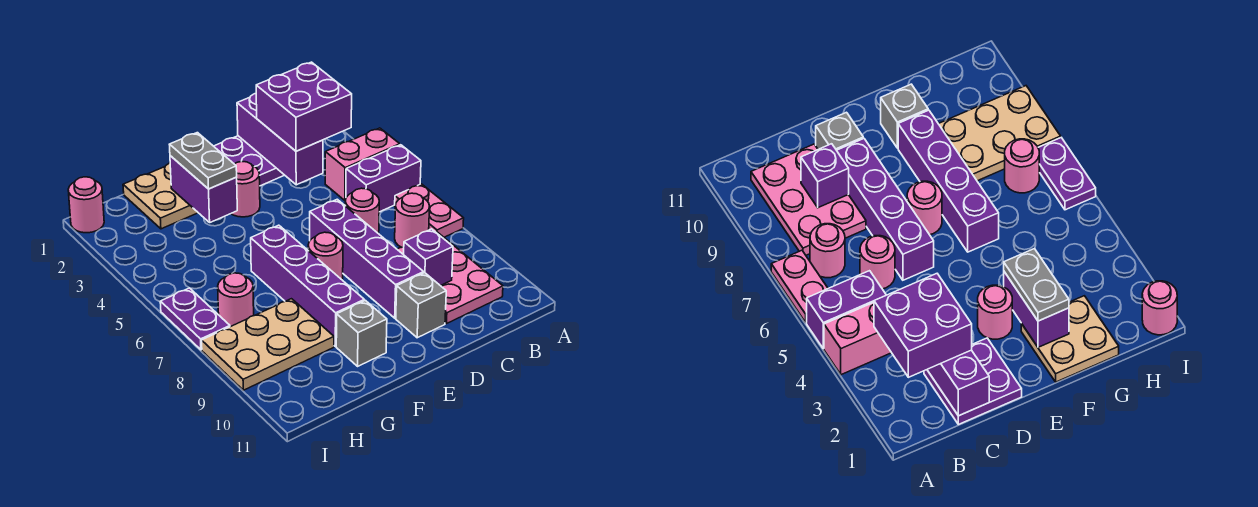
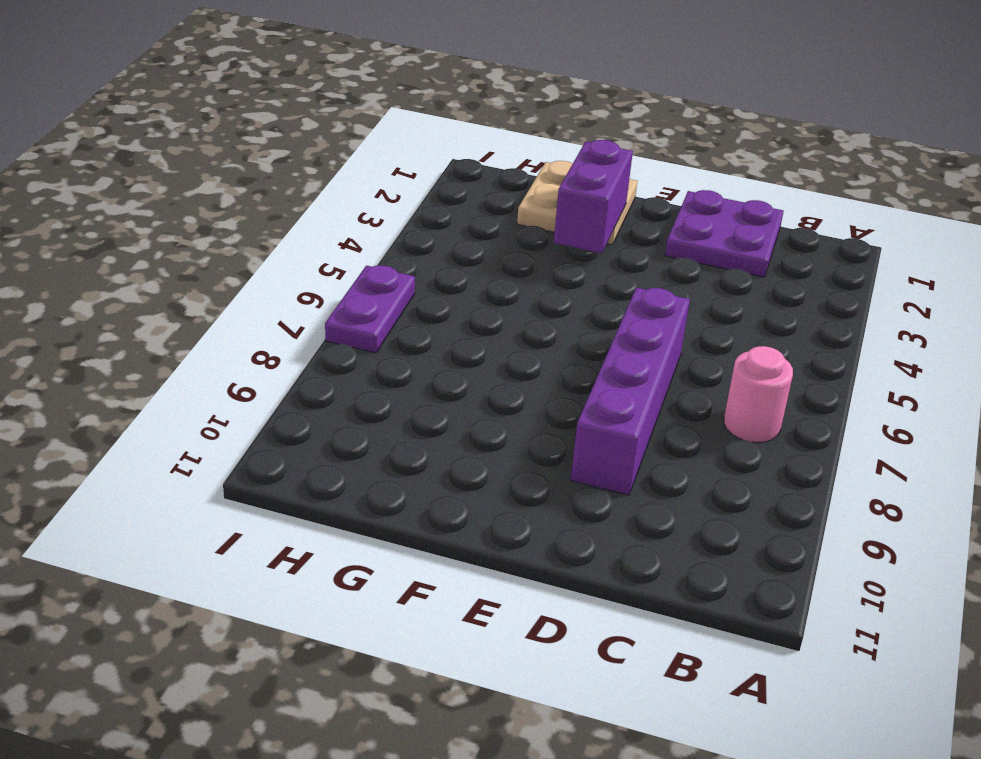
none -> pink 1x2 brick [325,128,400,200]
none -> purple 1x2 brick [346,145,421,212]
none -> pink 1x2 plate [395,184,464,237]

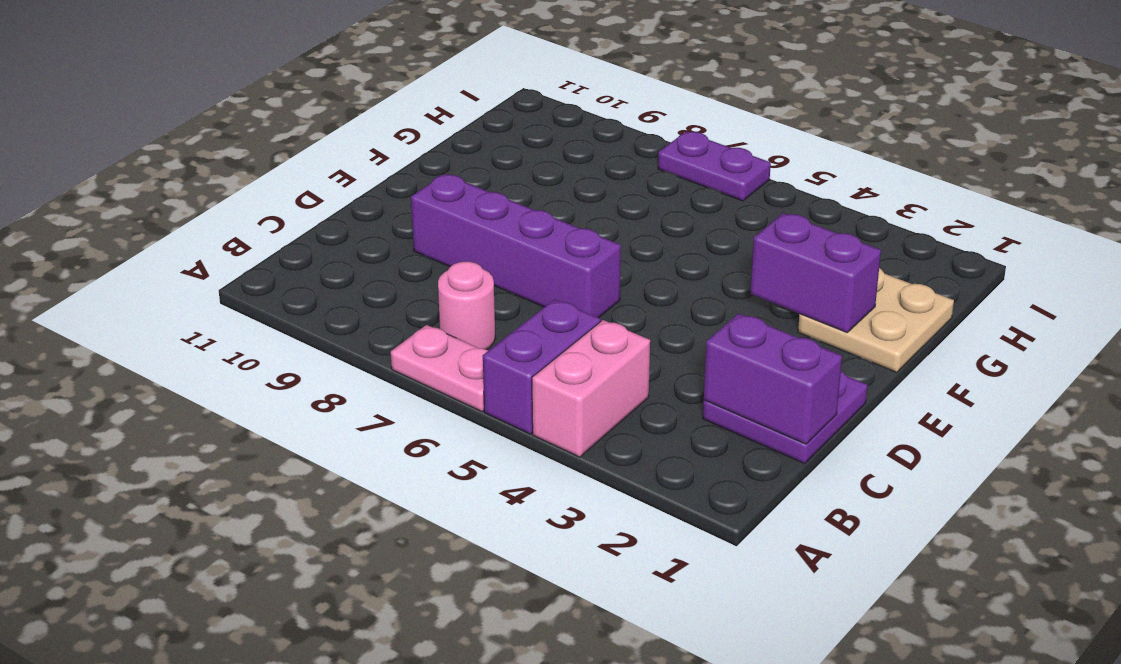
purple 1x2 brick [704,314,842,444] -> purple 1x3 brick [237,94,323,185]
none -> pink 2x3 plate [397,232,503,324]
none -> pink 1x1 round brick [345,188,379,234]
none -> grey 1x1 brick [396,273,446,338]

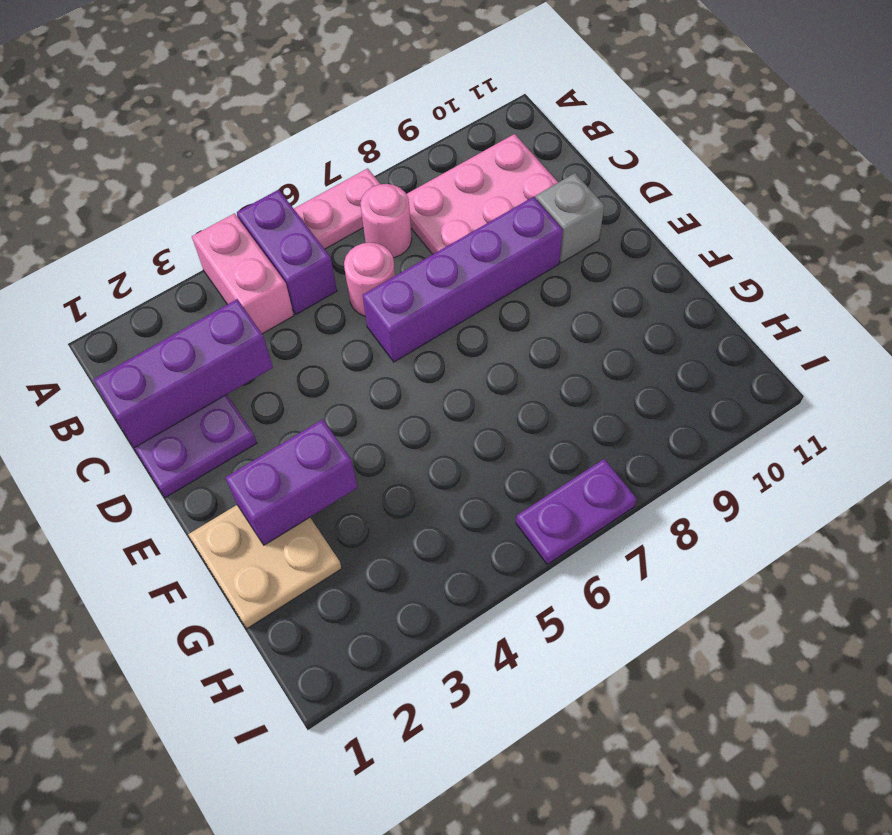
none -> pink 1x1 round brick [231,161,260,217]
none -> pink 1x1 round brick [308,232,343,280]
none -> purple 1x4 brick [251,225,364,346]

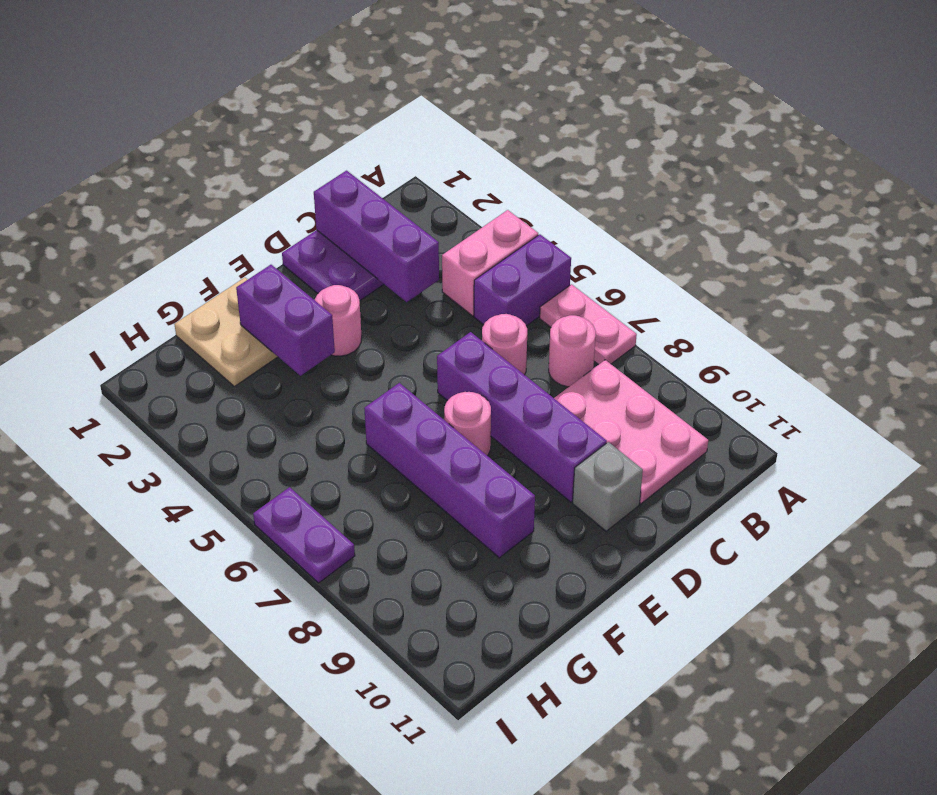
none -> grey 1x1 brick [336,300,387,366]
none -> tan 2x3 plate [202,299,334,390]
none -> pink 1x1 round brick [218,273,254,327]

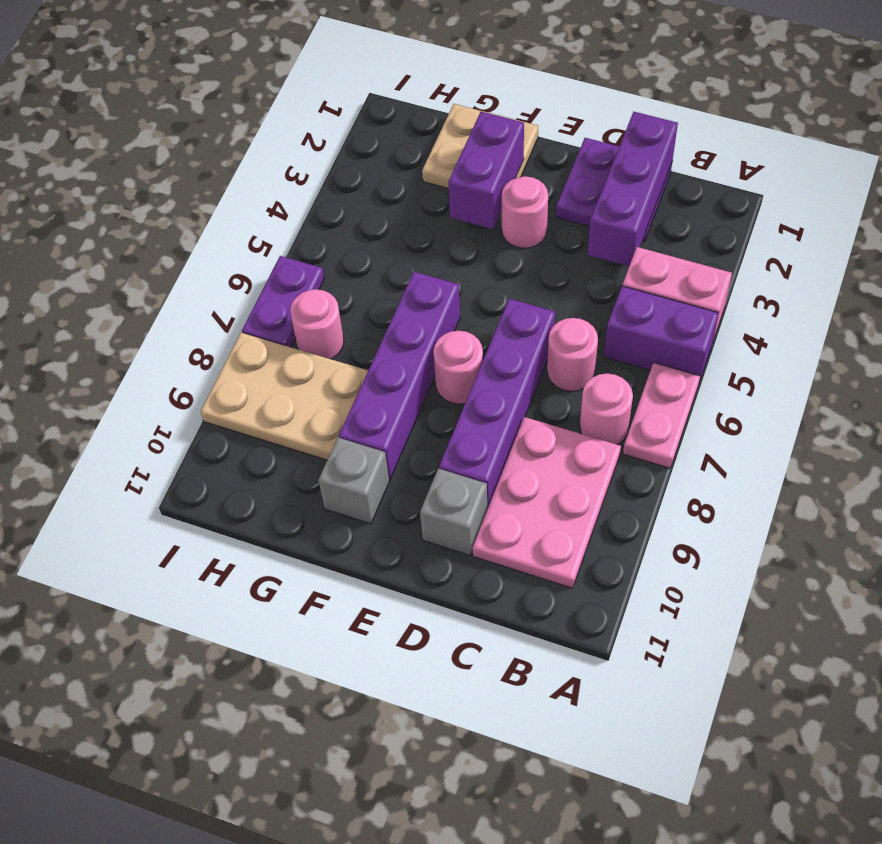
none -> pink 1x1 round brick [68,177,104,233]
none -> purple 1x1 brick [404,229,453,286]
none -> purple 2x2 brick [256,62,352,151]

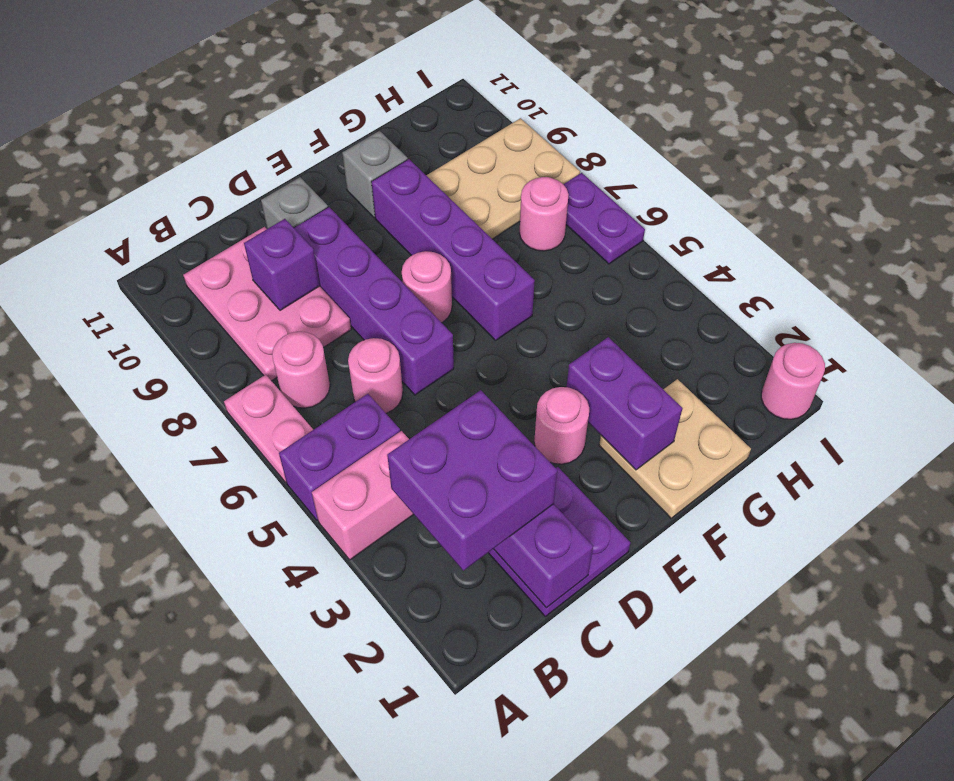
none -> grey 1x2 plate [169,133,237,189]

